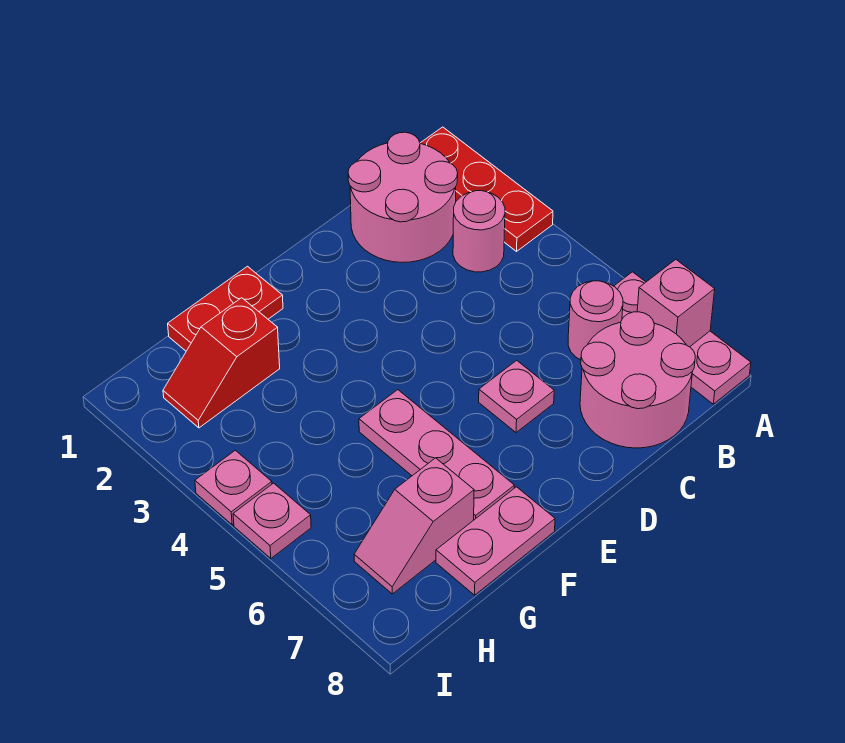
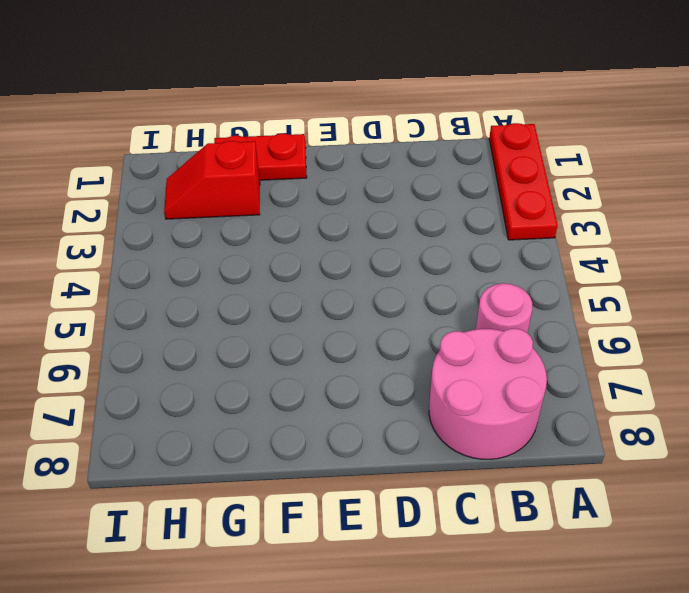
none -> pink 1x3 plate [614,272,751,404]
none -> pink 2x2 round brick [348,132,458,263]
none -> pink 1x1 round brick [453,191,505,272]

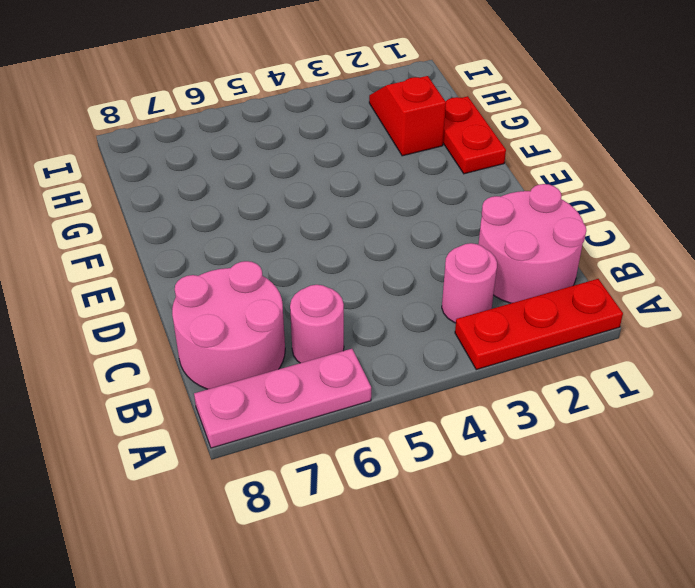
none -> pink 1x1 plate [479,360,554,433]
none -> pink 1x3 plate [359,390,514,520]
none -> pink 1x2 plate [436,487,555,595]

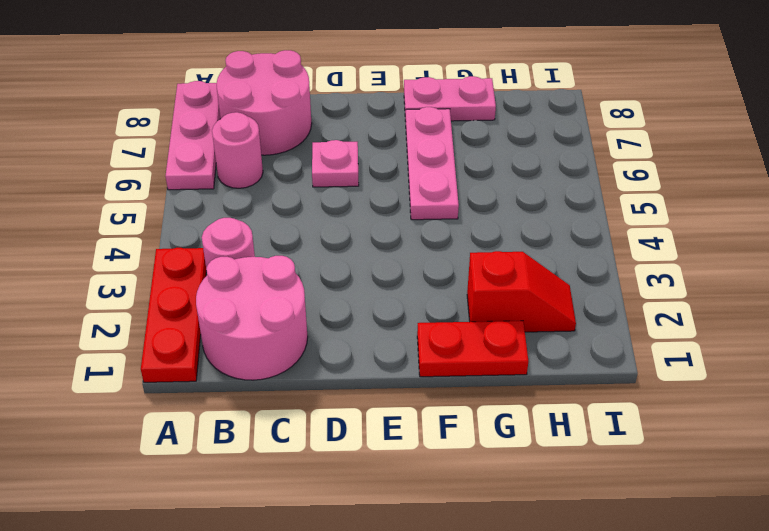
none -> pink 1x2 slope [354,458,474,594]
none -> pink 1x1 plate [195,450,272,525]
none -> pink 1x1 plate [233,483,311,558]

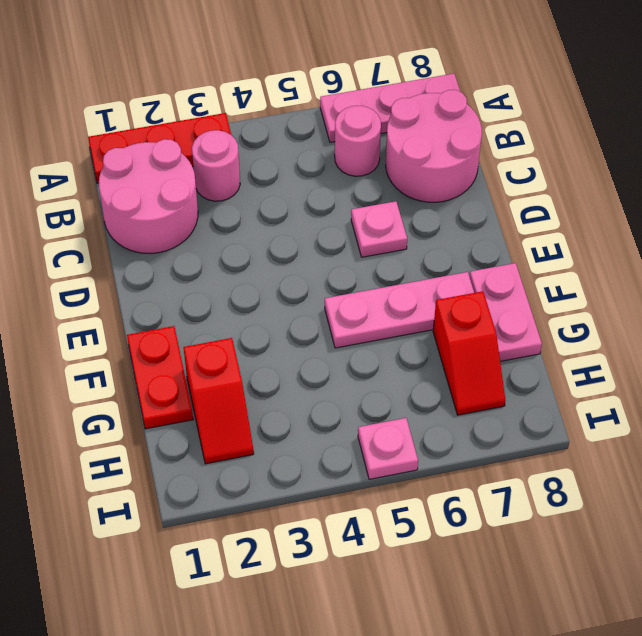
red 1x2 slope [433,291,505,415] -> pink 1x2 slope [354,458,474,594]
none -> pink 1x1 plate [195,450,272,525]
none -> pink 1x1 brick [637,260,715,347]

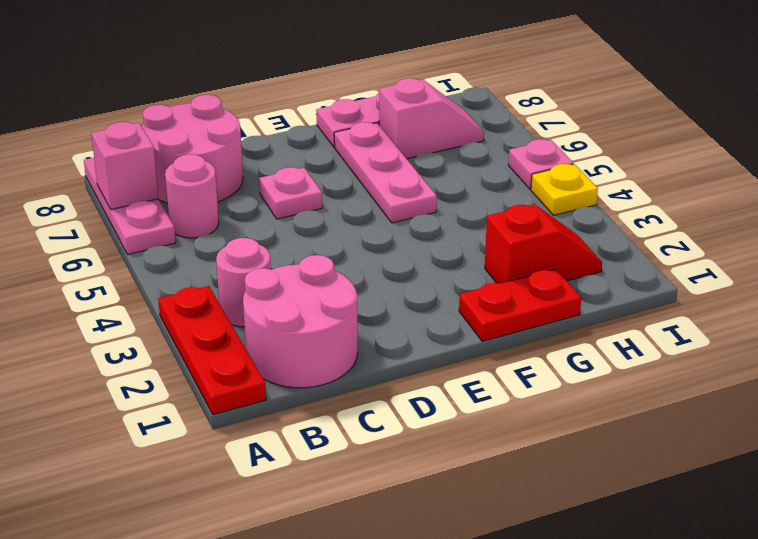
yellow 1x1 plate [531,164,598,215] -> pink 1x1 plate [195,450,272,525]

